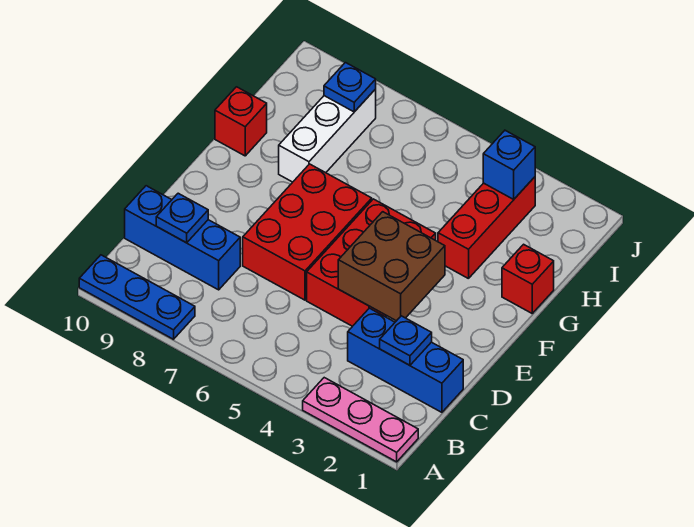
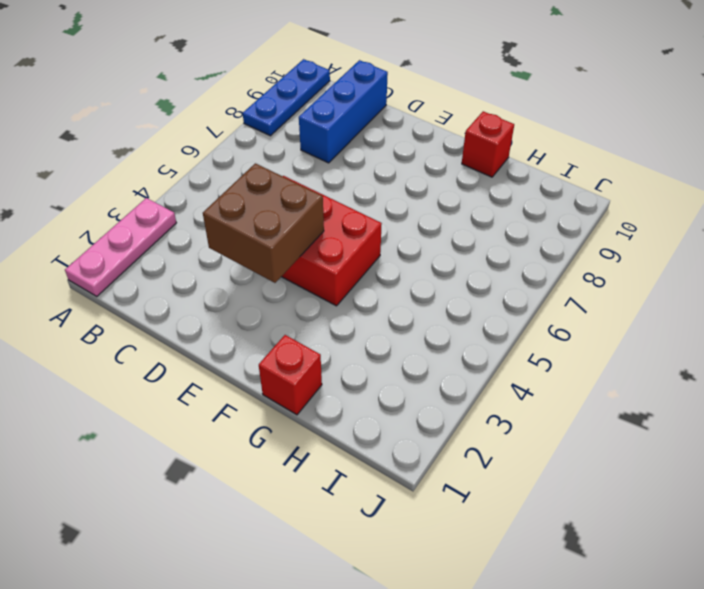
none -> blue 1x3 brick [348,308,463,412]
none -> red 2x3 brick [243,164,372,300]
none -> red 1x3 brick [438,177,535,279]

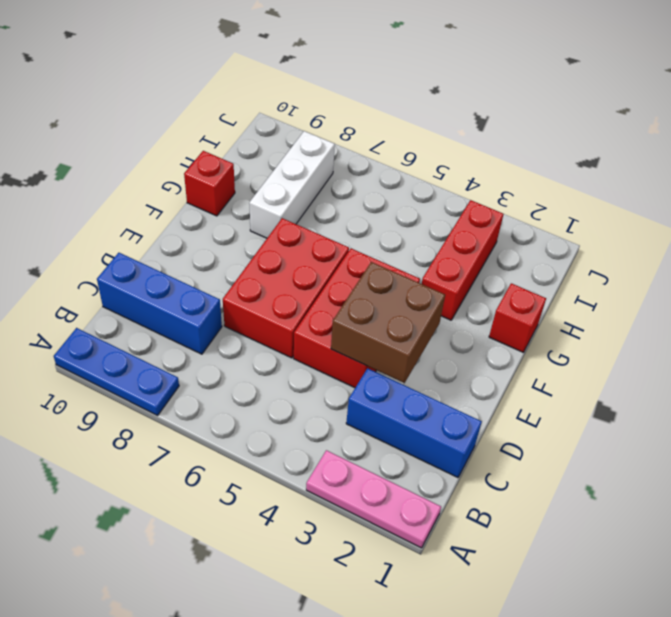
none -> blue 1x1 plate [380,316,432,365]
none -> blue 1x1 plate [156,193,208,243]
none -> blue 1x1 brick [483,130,535,199]

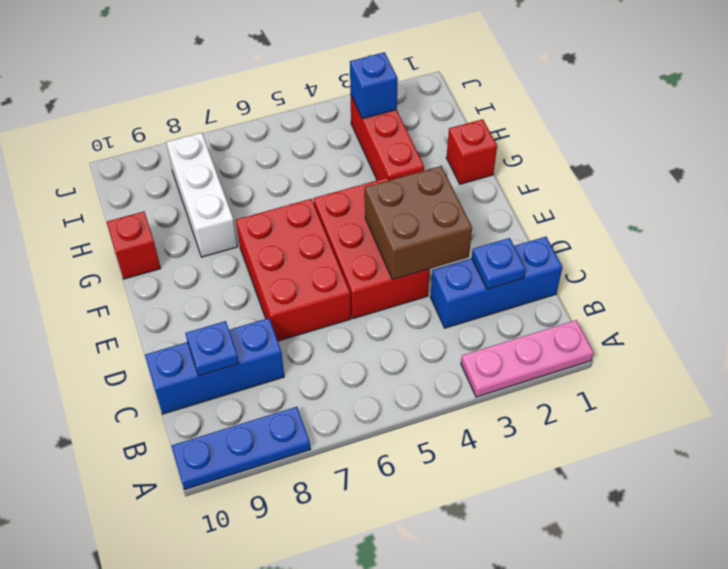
none -> blue 1x1 plate [324,63,376,112]

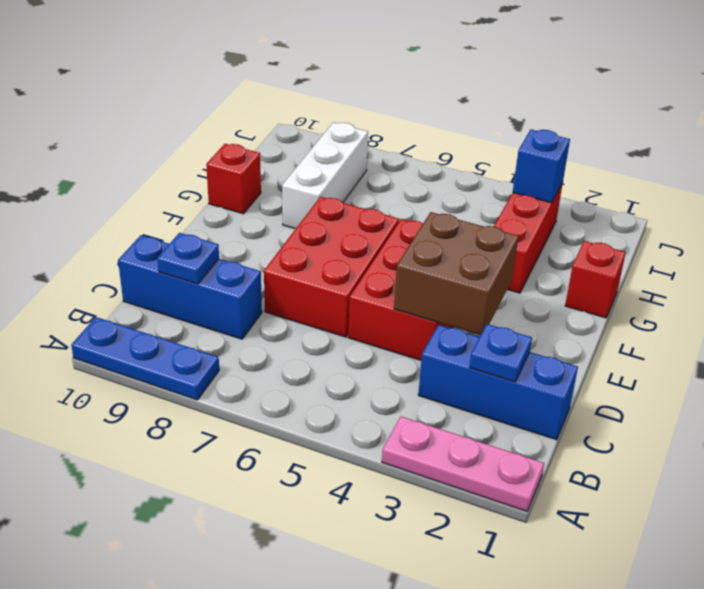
none -> blue 1x1 plate [324,63,376,112]

